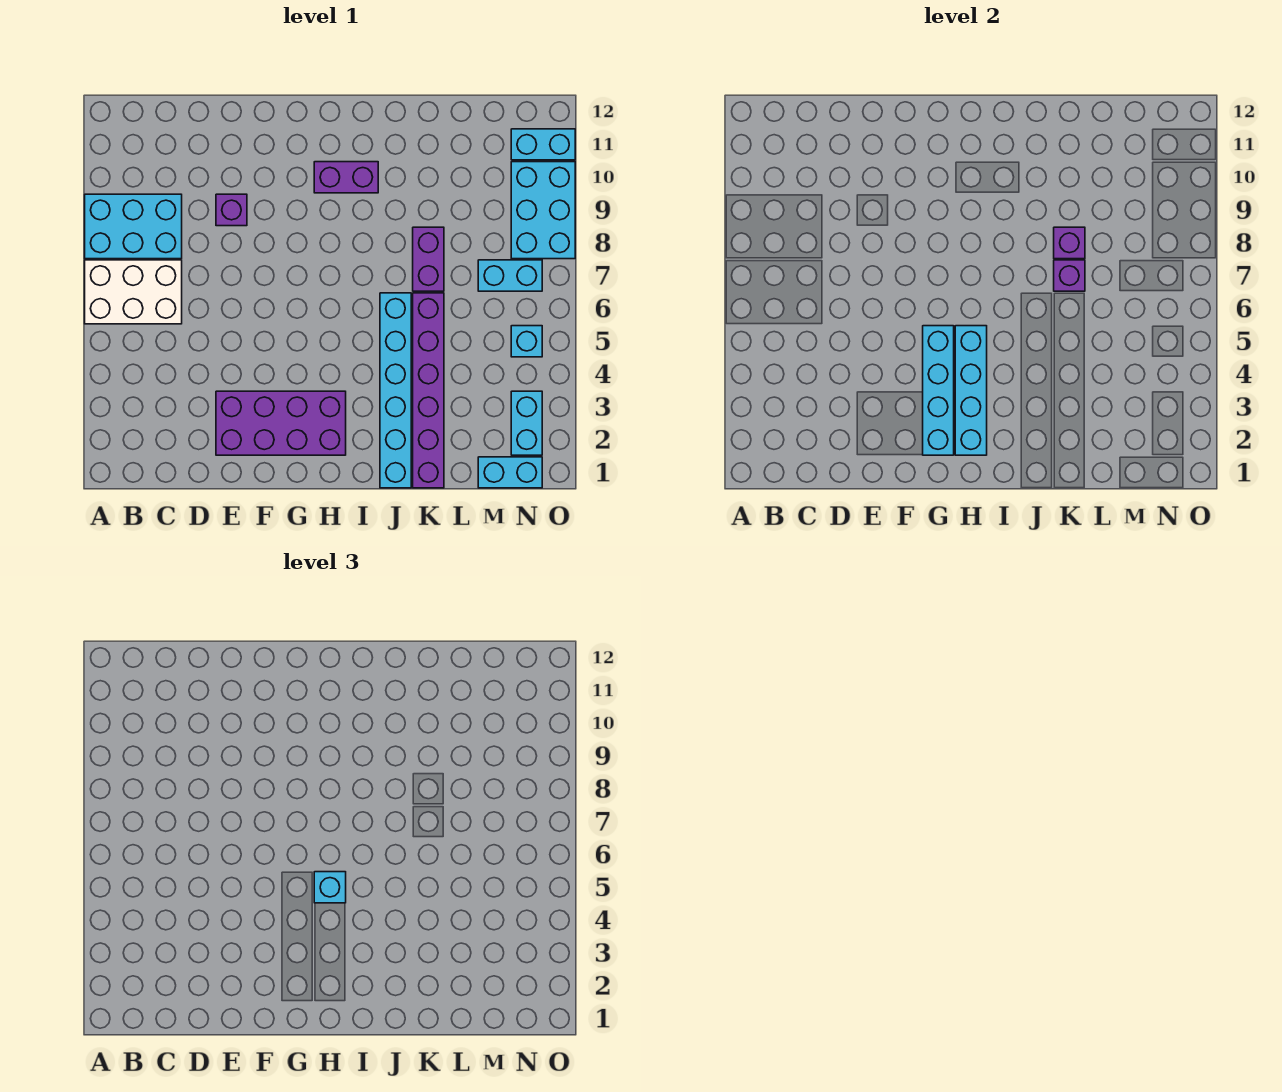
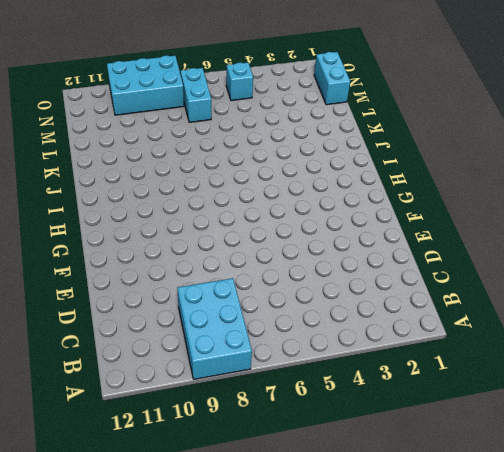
none -> white 2x3 brick [85,260,182,324]
none -> purple 2x4 brick [216,391,346,455]
none -> purple 1x1 brick [216,194,247,226]

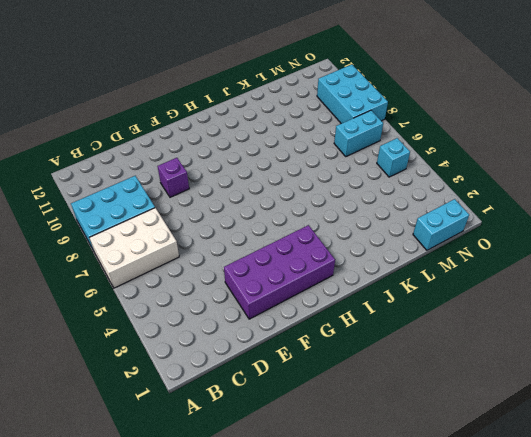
none -> purple 1x2 brick [314,162,378,193]
none -> cyan 1x6 brick [380,293,411,488]
none -> purple 1x6 brick [413,293,444,488]

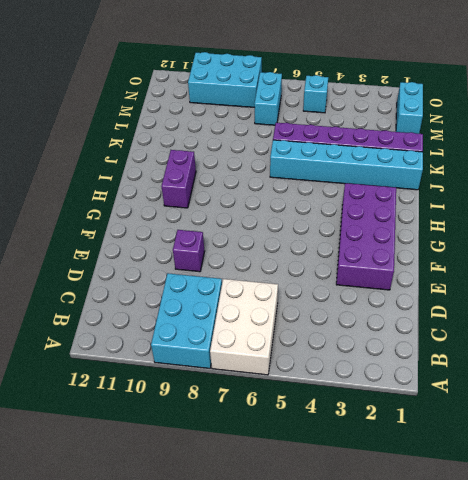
none -> purple 1x2 brick [413,227,444,291]
none -> cyan 1x2 brick [511,391,542,455]
none -> cyan 1x2 brick [511,129,575,160]

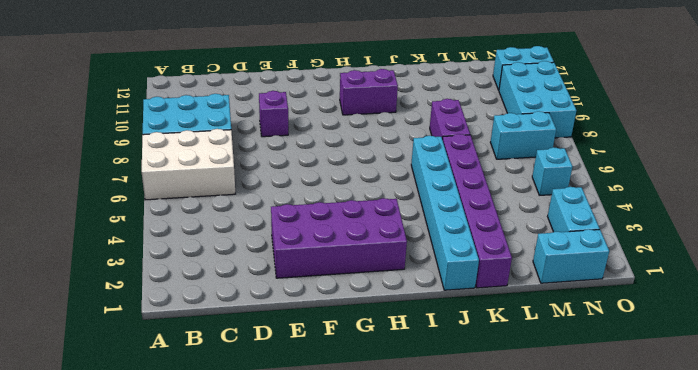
none -> cyan 1x4 brick [923,326,954,455]
none -> cyan 1x4 brick [955,326,987,455]
none -> purple 1x1 brick [1054,260,1085,291]

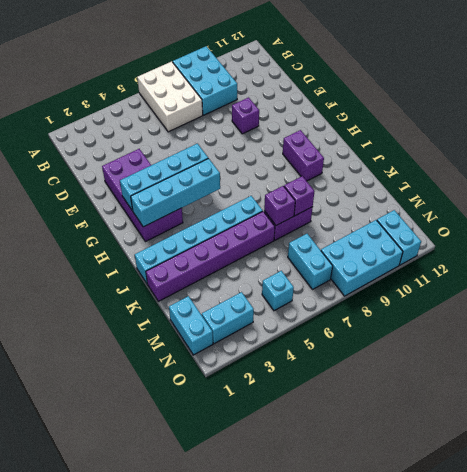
none -> cyan 1x1 brick [314,872,346,903]

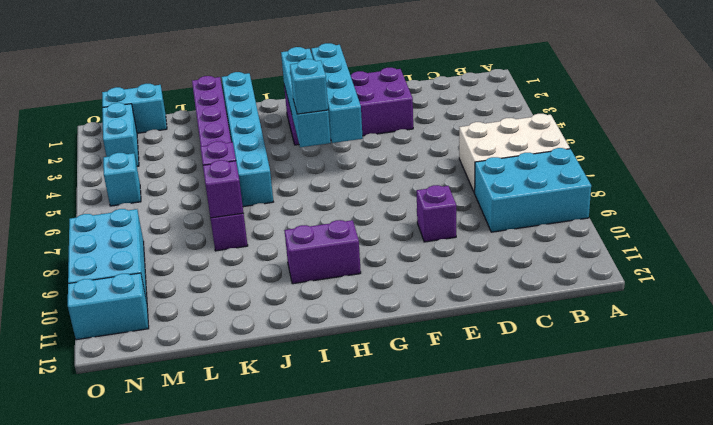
none -> cyan 1x2 brick [478,260,542,291]

